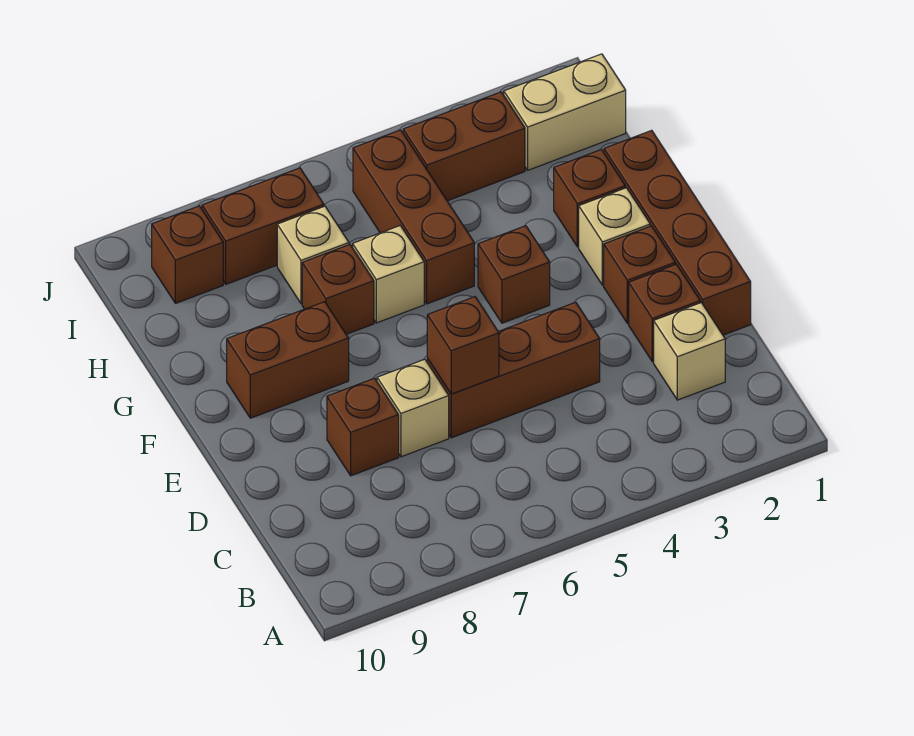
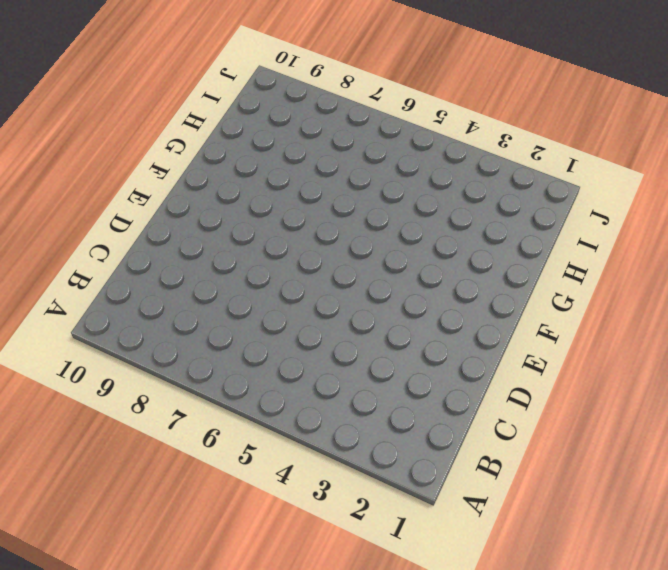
none -> tan 1x1 brick [654,303,725,400]
none -> brown 1x4 brick [604,130,751,335]
none -> brown 1x1 brick [629,264,700,362]

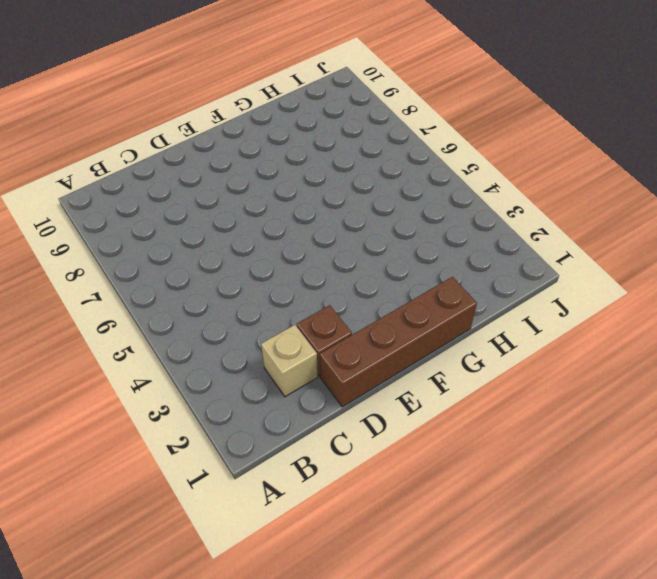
none -> brown 1x3 brick [427,302,600,438]
none -> tan 1x1 brick [377,359,449,457]
none -> brown 1x1 brick [327,378,399,476]

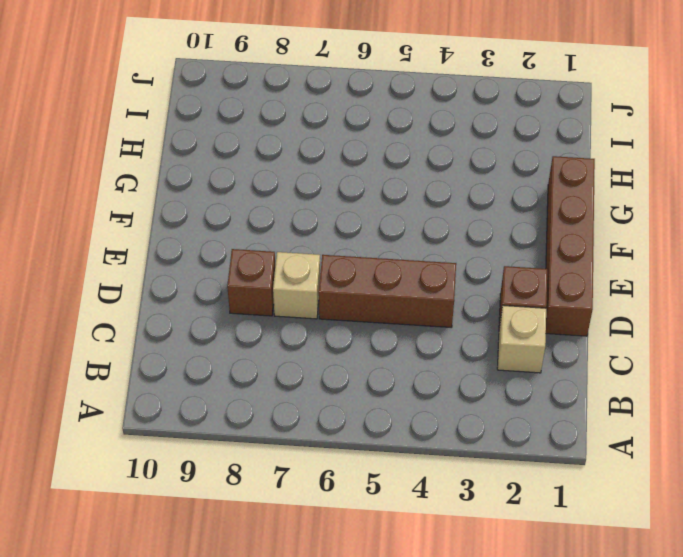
none -> brown 1x1 brick [604,226,675,324]
none -> tan 1x1 brick [579,188,650,285]
none -> brown 1x1 brick [478,226,550,323]

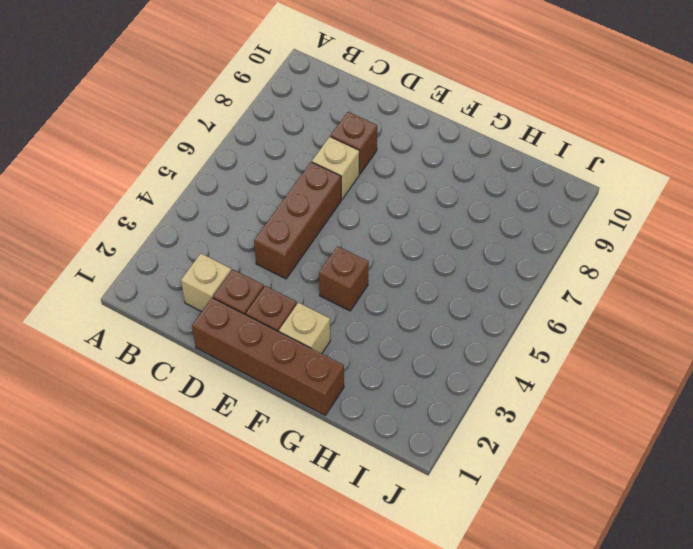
none -> brown 1x2 brick [227,302,349,418]
none -> brown 1x1 brick [554,150,625,247]
none -> brown 1x3 brick [353,130,474,304]

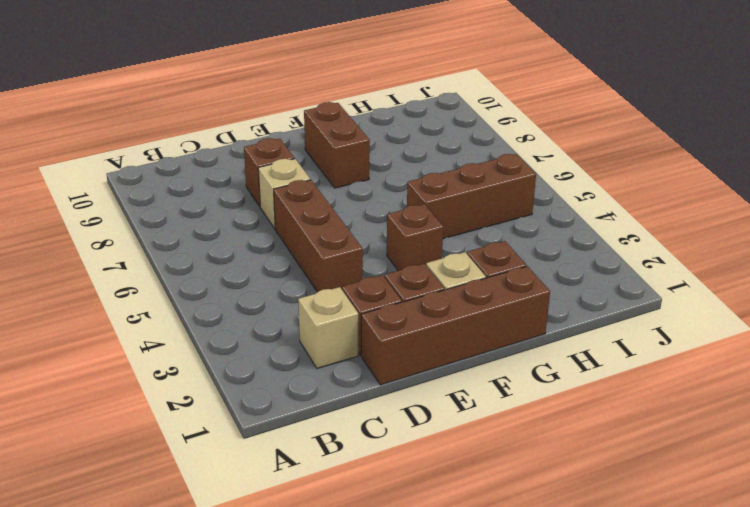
none -> tan 1x1 brick [353,226,424,323]
none -> brown 1x1 brick [302,245,374,334]
none -> tan 1x1 brick [277,206,349,304]

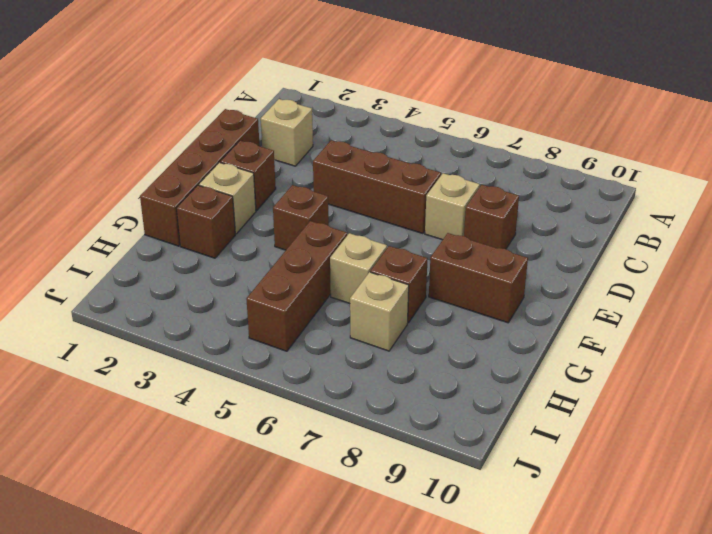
none -> brown 1x1 brick [629,264,700,362]
none -> tan 1x2 brick [504,54,626,170]
none -> brown 1x2 brick [403,92,525,201]

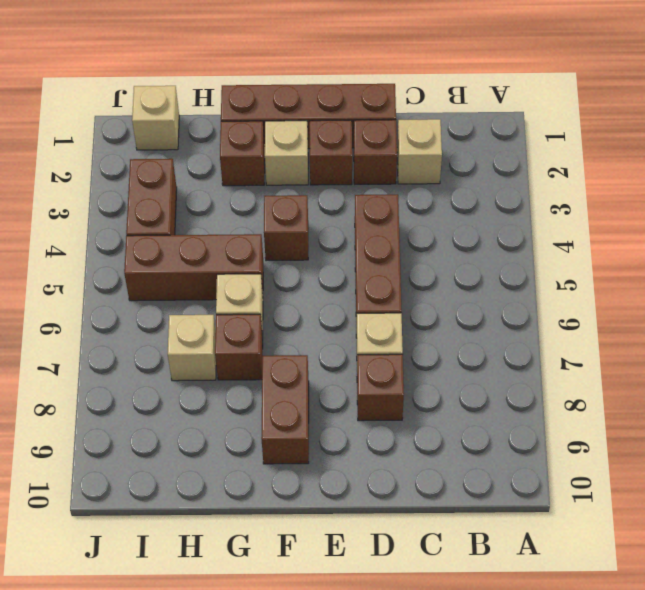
tan 1x1 brick [132,86,179,150] -> tan 1x2 brick [504,54,626,170]
none -> brown 1x2 brick [202,168,324,284]
none -> brown 1x1 brick [152,206,223,303]
none -> brown 1x1 brick [427,297,499,394]

